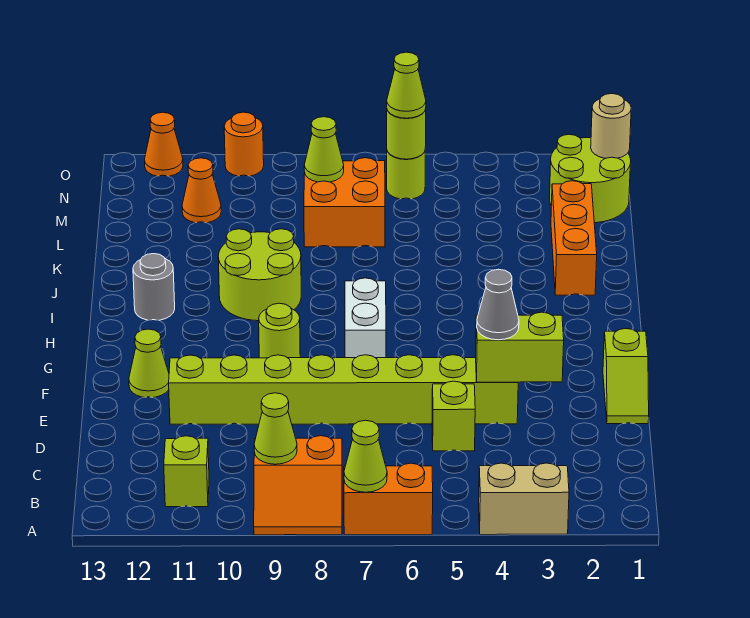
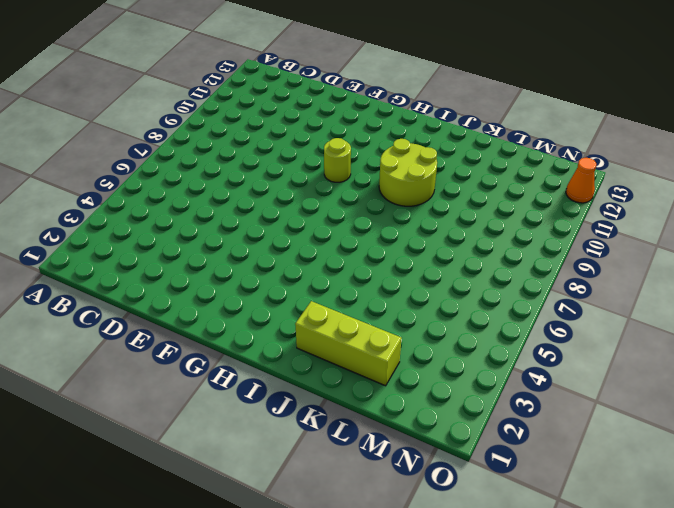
lime 1x3 brick [295,301,402,386] -> orange 1x3 brick [551,181,597,295]
none -> tan 1x2 brick [479,463,569,535]
none -> orange 1x2 brick [344,463,433,535]
none -> orange 2x2 slope [254,436,342,535]

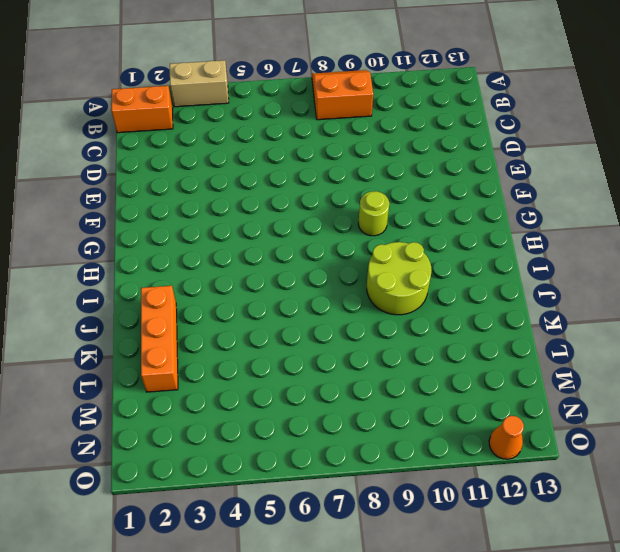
orange 1x2 brick [111,86,173,133] -> orange 1x2 brick moved to [344,463,433,535]
none -> lime 1x1 brick [164,436,209,507]
none -> lime 1x1 brick [432,381,475,451]
none -> lime 1x2 slope [603,329,649,424]

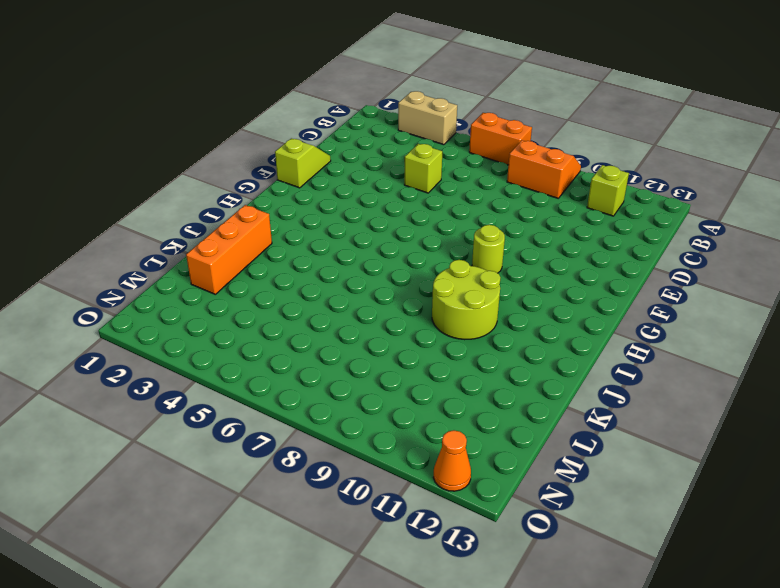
none -> lime 1x8 brick [169,355,518,424]
none -> lime 1x1 cone [129,329,169,398]
none -> white 1x2 brick [345,278,386,358]

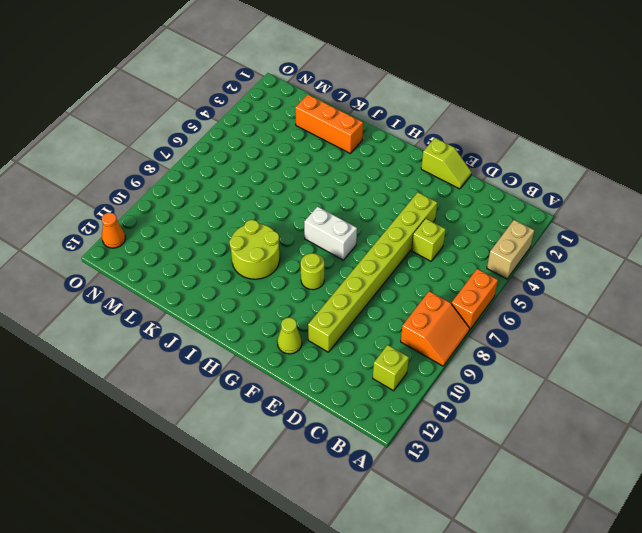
none -> grey 1x1 round brick [133,254,175,320]
none -> orange 2x2 brick [304,158,385,247]
none -> lime 2x2 round brick [550,135,631,223]

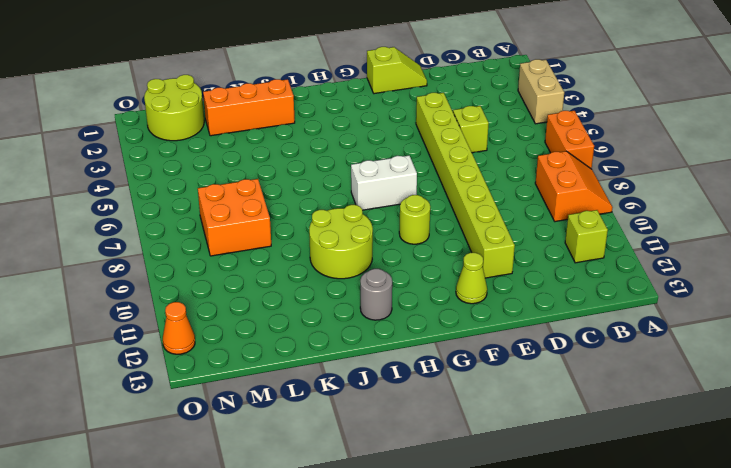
none -> orange 1x1 cone [182,158,221,223]
none -> lime 1x1 round brick [387,152,425,199]
none -> orange 1x1 round brick [224,112,264,176]

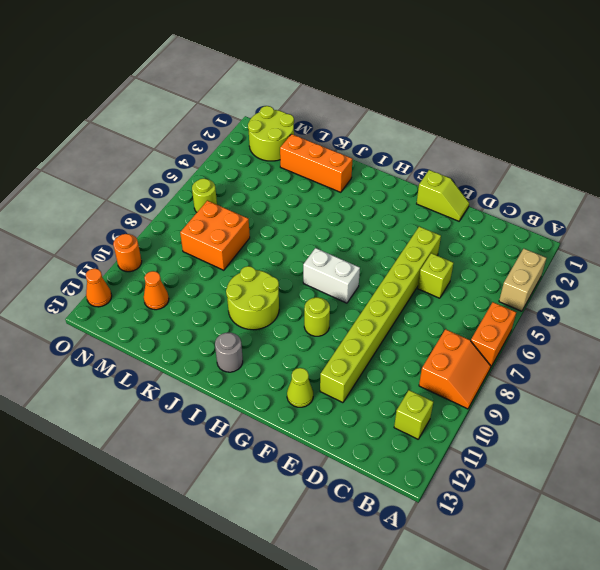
none -> lime 1x1 cone [344,420,387,492]
none -> lime 1x1 cone [254,393,297,464]
none -> lime 1x2 brick [476,312,564,382]

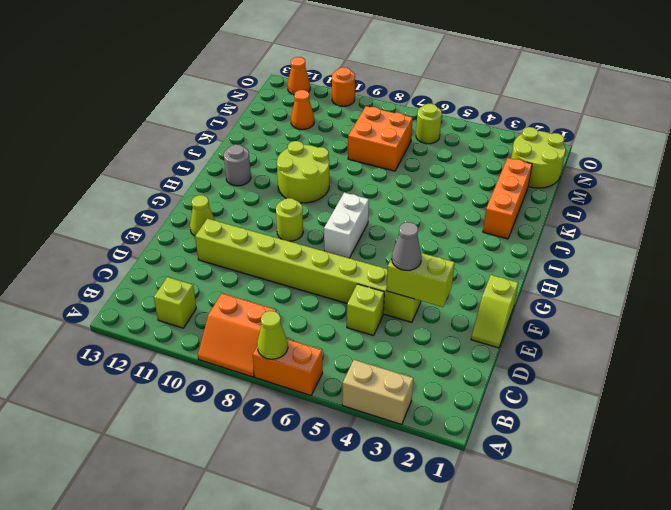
none -> lime 1x1 cone [254,393,297,464]
none -> lime 1x1 cone [304,117,344,182]
none -> tan 1x1 round brick [591,94,631,158]

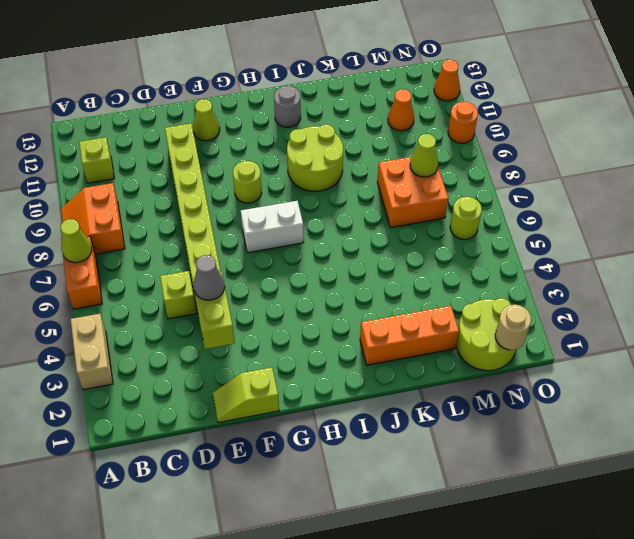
none -> lime 1x1 cone [254,393,297,464]
none -> lime 1x1 round brick [387,109,426,159]
none -> lime 1x1 cone [387,52,426,118]

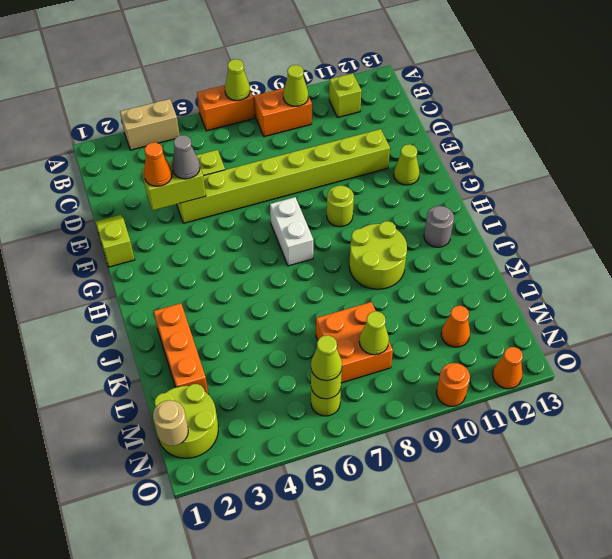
orange 1x1 cone [144,142,172,186] -> none

